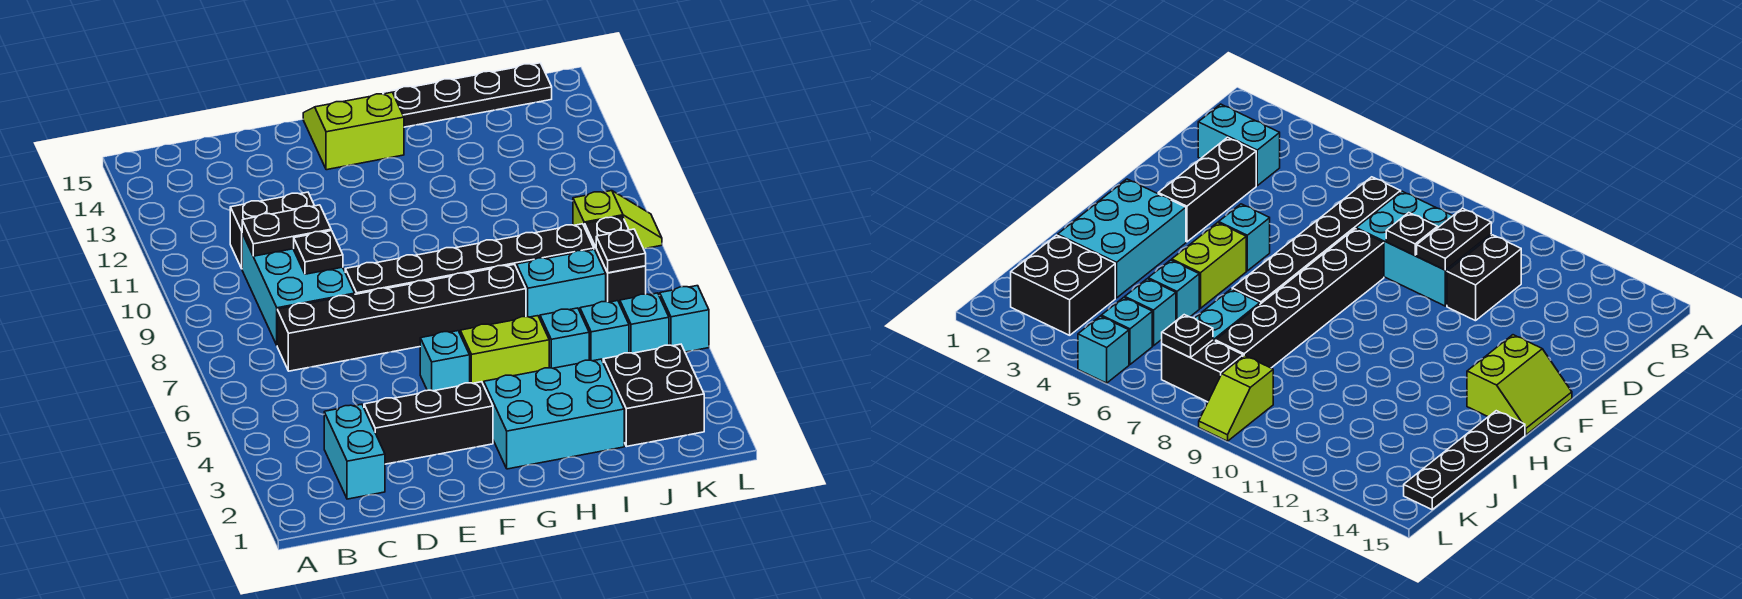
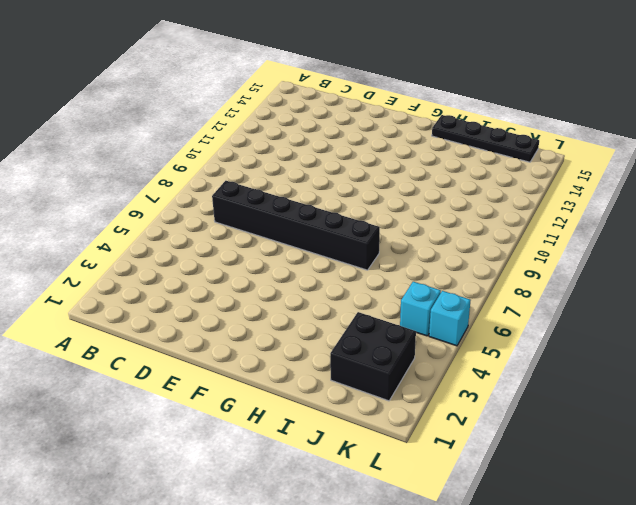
none -> cyan 1x2 brick [324,404,385,499]
none -> cyan 2x3 brick [242,233,355,345]
none -> black 1x2 brick [230,192,314,268]

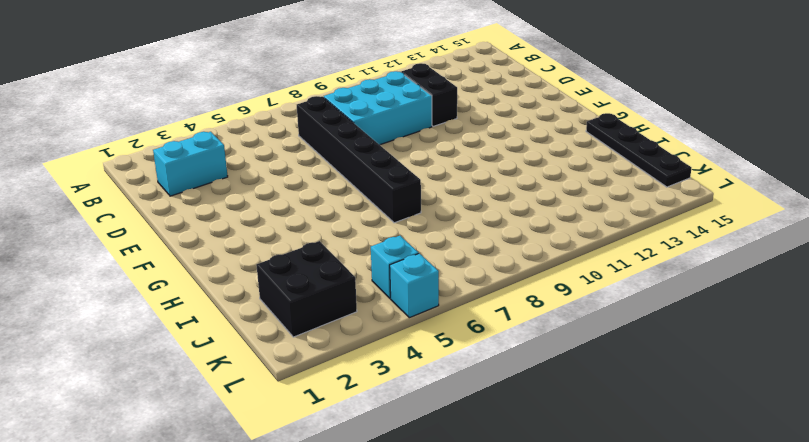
none -> black 1x3 brick [364,382,493,464]
none -> black 1x6 brick [345,224,594,294]
none -> cyan 1x1 brick [420,331,470,391]

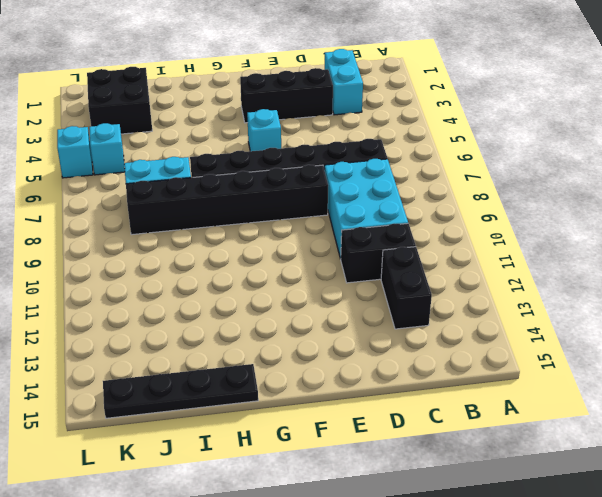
black 1x2 brick [381,247,432,329] -> black 1x2 brick moved to [585,216,646,304]
none -> lime 2x2 slope [303,92,404,170]
none -> cyan 2x3 brick [484,359,624,469]
none -> lime 1x2 brick [460,316,549,385]

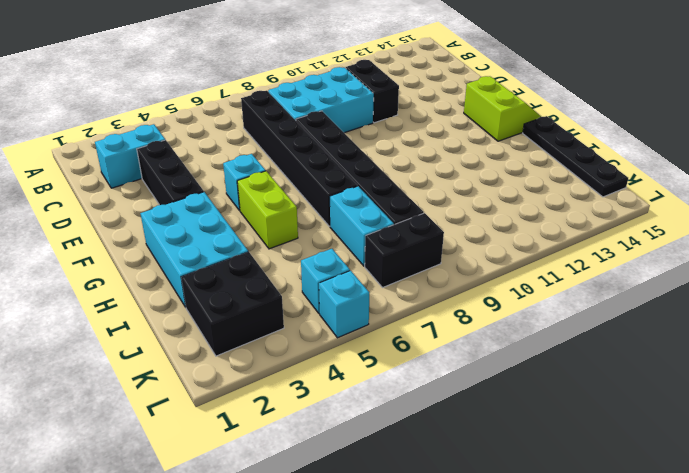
none -> cyan 1x1 brick [540,308,589,368]
none -> cyan 1x1 brick [580,301,629,361]
none -> lime 1x2 slope [573,191,662,249]

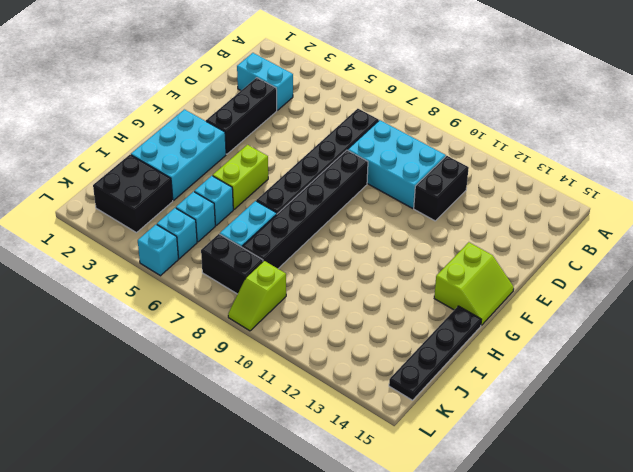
none -> cyan 1x1 brick [420,331,470,391]
none -> black 1x2 plate [242,205,331,256]
none -> black 1x1 plate [294,231,343,274]

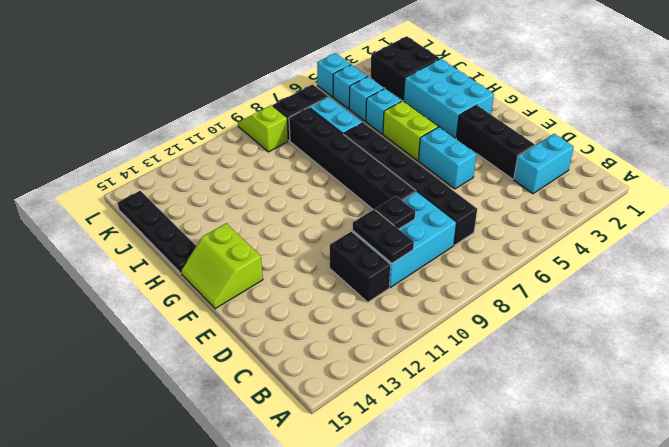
cyan 1x2 brick [418,127,476,189] -> cyan 1x1 brick [420,331,470,391]
none -> black 1x1 plate [596,229,646,273]

